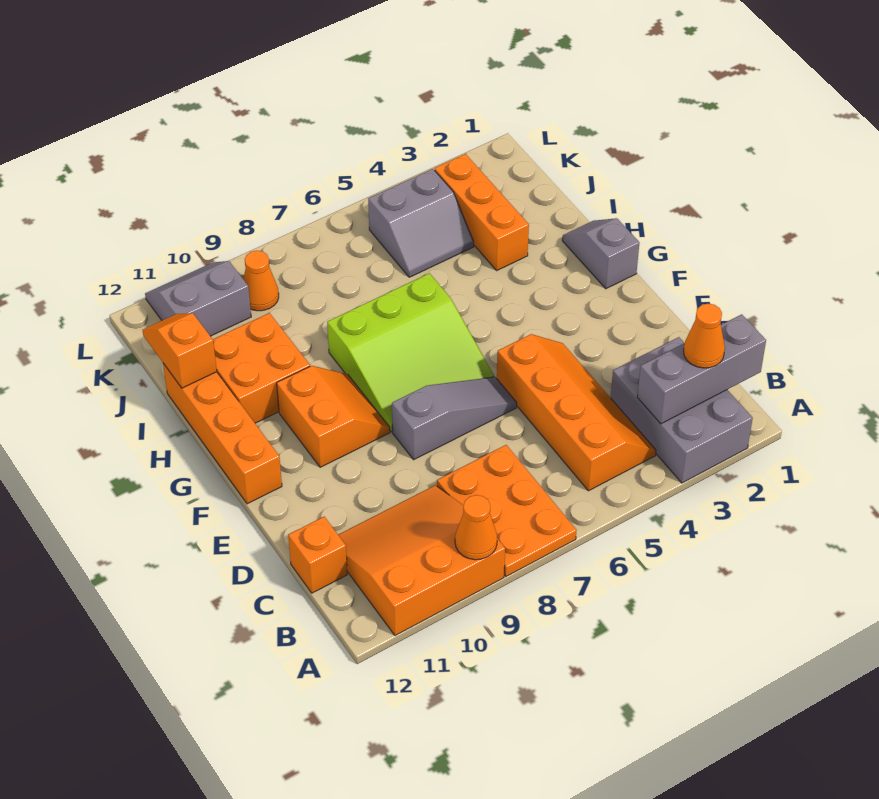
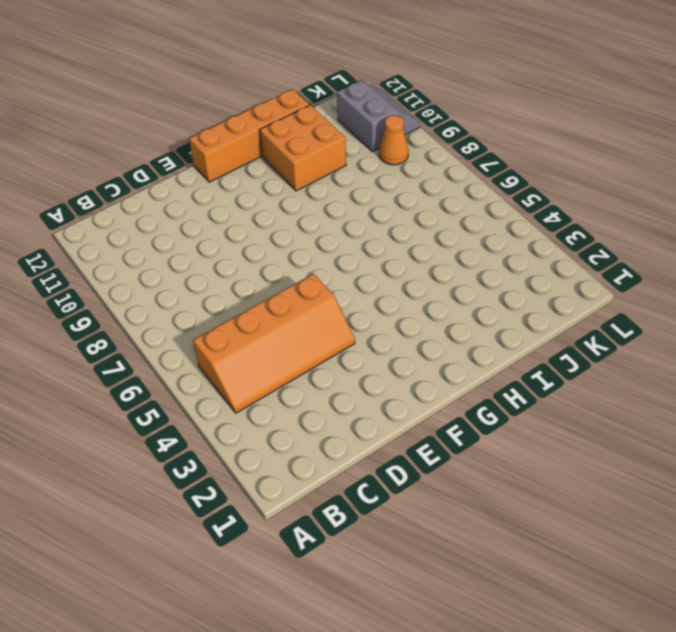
none -> grey 2x3 brick [611,337,753,483]
none -> orange 2x3 plate [437,445,577,576]
none -> orange 3x3 slope [338,485,505,636]

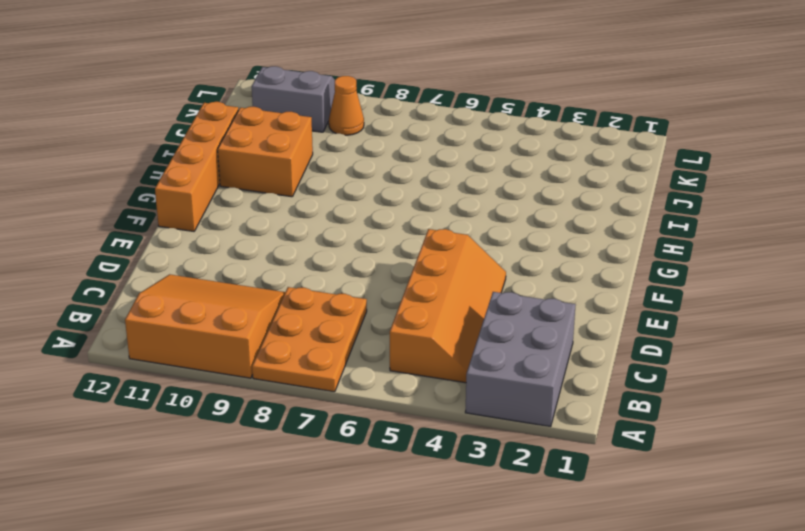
none -> orange 1x1 brick [288,517,347,593]
none -> grey 1x3 slope [392,377,517,460]
none -> lime 3x3 slope [327,273,494,432]

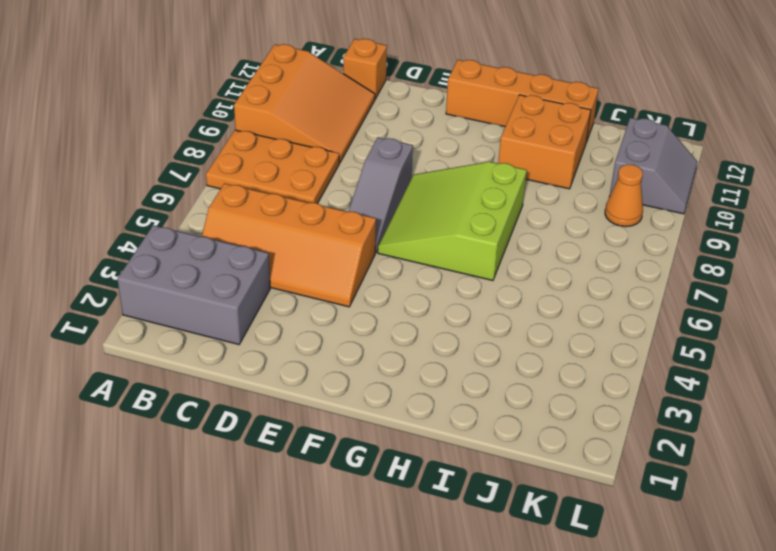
none -> orange 2x2 slope [277,366,390,467]
none -> grey 1x2 slope [562,218,639,289]
none -> orange 1x3 brick [435,154,529,270]

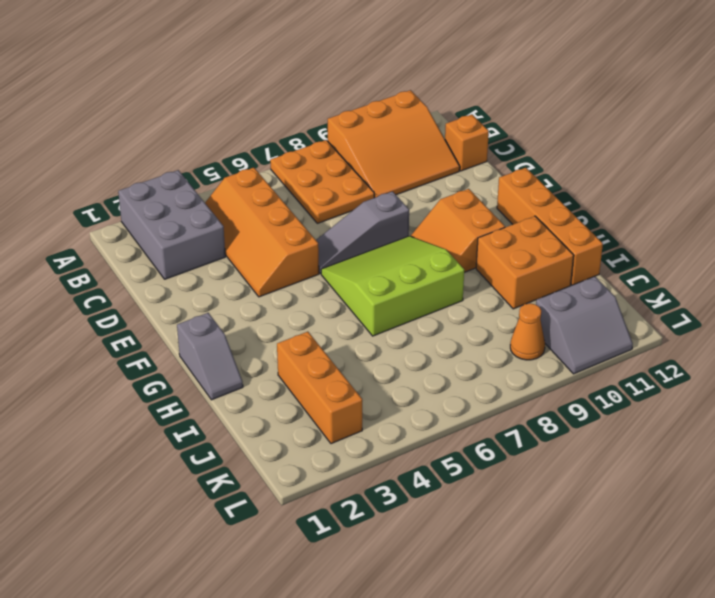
none -> grey 2x2 slope [368,169,474,277]
none -> orange 1x1 cone [455,495,497,560]
none -> grey 1x3 brick [637,314,766,424]

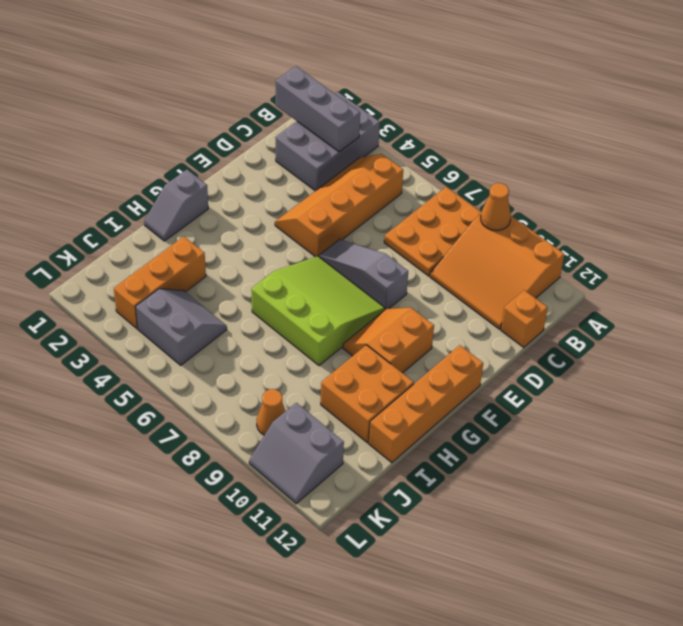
none -> orange 1x2 slope [143,313,217,388]
none -> orange 1x1 cone [683,304,725,368]

